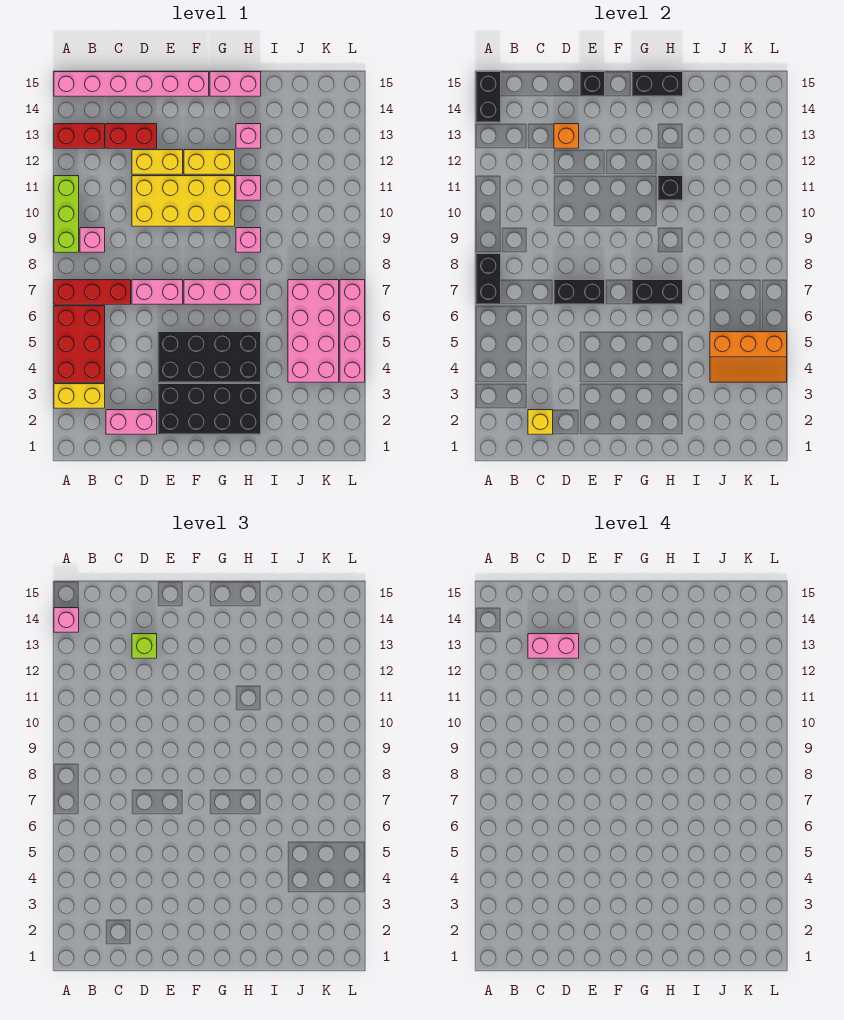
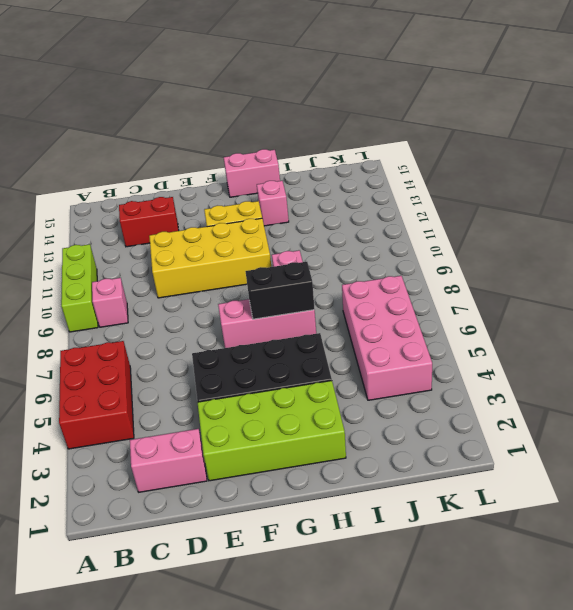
lime 2x4 brick [197,381,346,481] -> black 2x4 brick [158,384,261,434]
none -> yellow 1x2 brick [54,384,105,408]
none -> red 1x3 brick [54,280,131,304]
none -> red 1x2 brick [54,124,105,148]
none -> pink 1x6 brick [54,72,209,96]

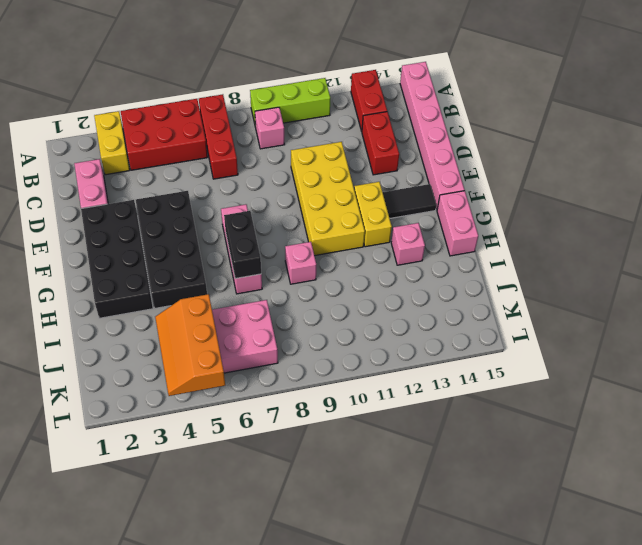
black 1x2 tile [383,184,436,218] -> none
none -> pink 1x2 brick [132,280,183,304]
none -> yellow 1x2 brick [132,150,183,174]
none -> pink 1x1 brick [236,176,261,200]
none -> pink 1x4 brick [340,280,365,382]

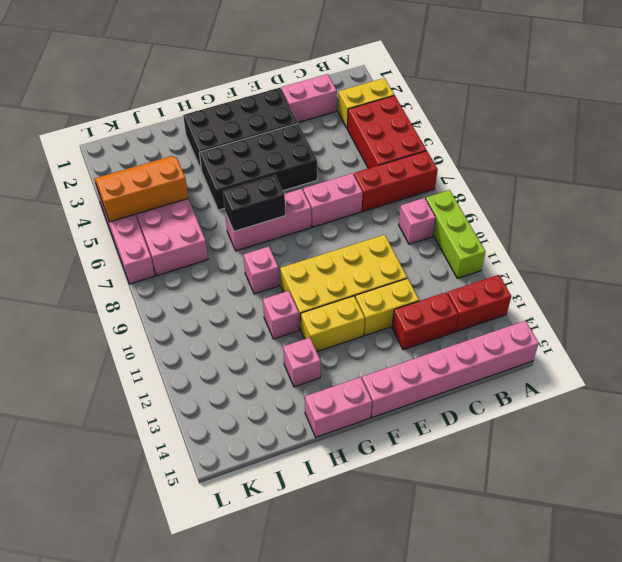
none -> black 1x2 brick [476,254,501,304]
none -> black 1x2 brick [476,72,501,122]
none -> yellow 1x1 brick [528,410,553,434]
none -> black 1x2 brick [554,280,605,304]

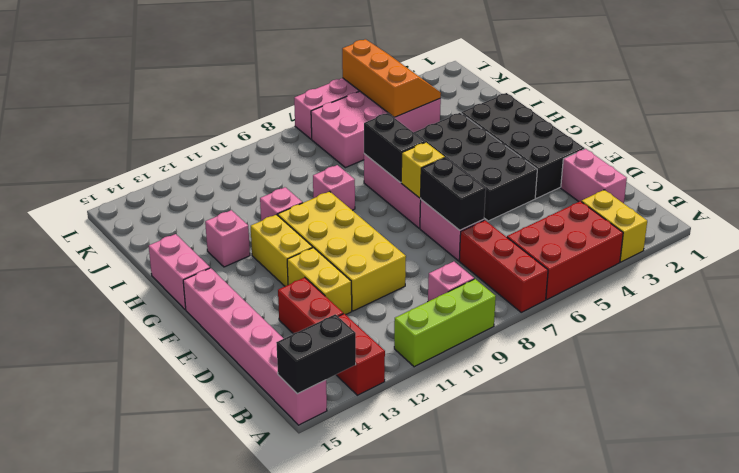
yellow 1x1 brick [401,142,445,198] -> yellow 1x1 brick moved to [528,410,553,434]
none -> black 1x2 brick [476,254,501,304]
none -> orange 1x1 brick [554,124,579,148]
none -> black 1x1 brick [580,72,605,96]
none -> black 1x2 brick [632,72,683,96]

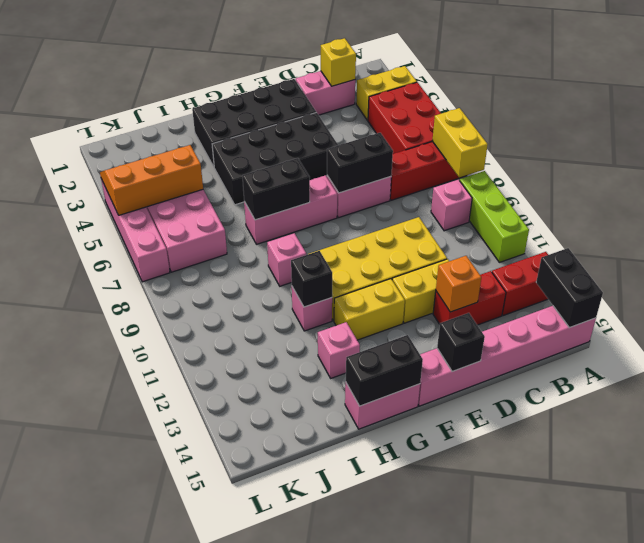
yellow 1x2 brick [432,108,488,178] -> black 1x2 brick [476,254,501,304]
none -> pink 1x1 brick [54,608,79,632]
none -> lime 1x1 brick [132,634,157,658]
none -> pink 1x2 brick [528,634,579,658]

